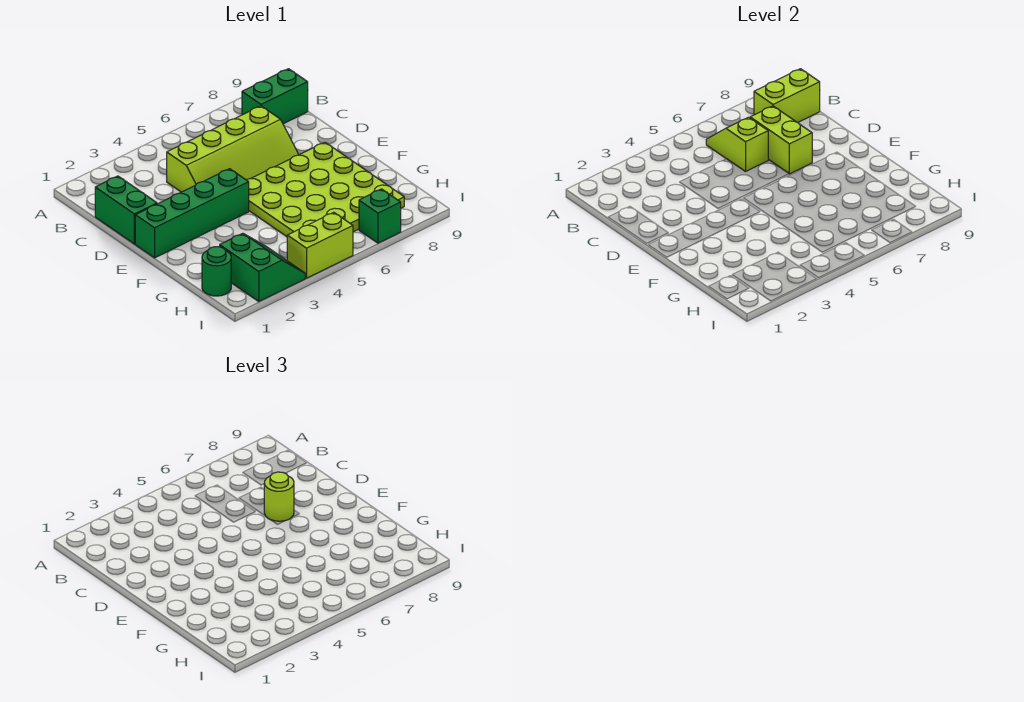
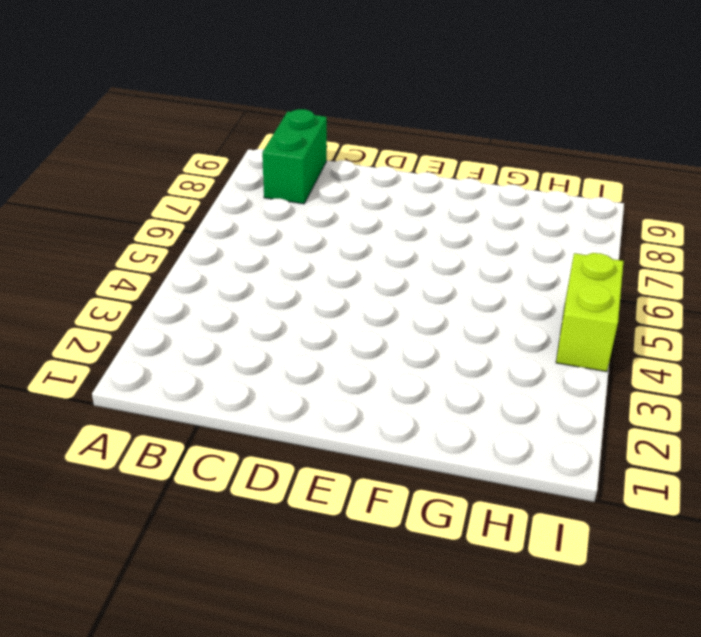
none -> green 1x2 brick [95,176,157,244]
none -> lime 2x4 slope [167,106,299,192]
none -> green 1x4 brick [135,169,249,258]

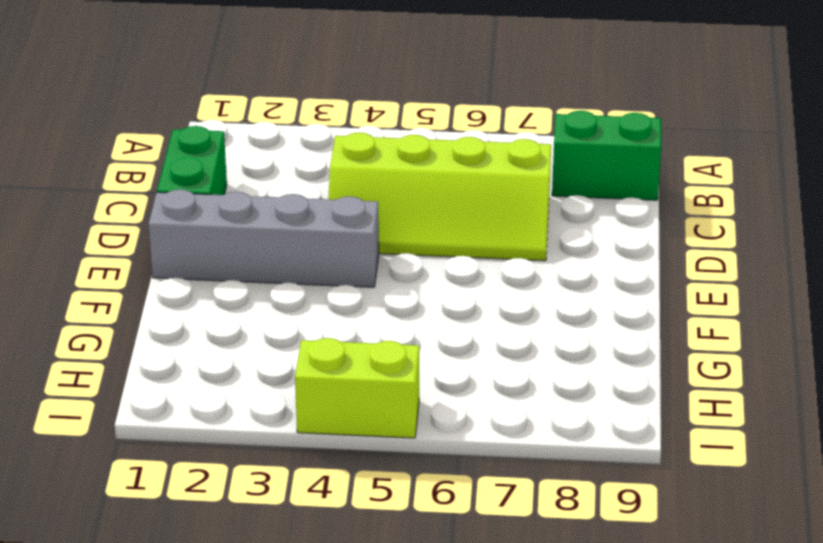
grey 1x4 brick [148,189,379,287] -> green 1x4 brick [135,169,249,258]
none -> lime 4x4 plate [247,142,404,237]
none -> green 1x1 round brick [202,247,231,296]
none -> green 2x2 slope [220,233,305,302]

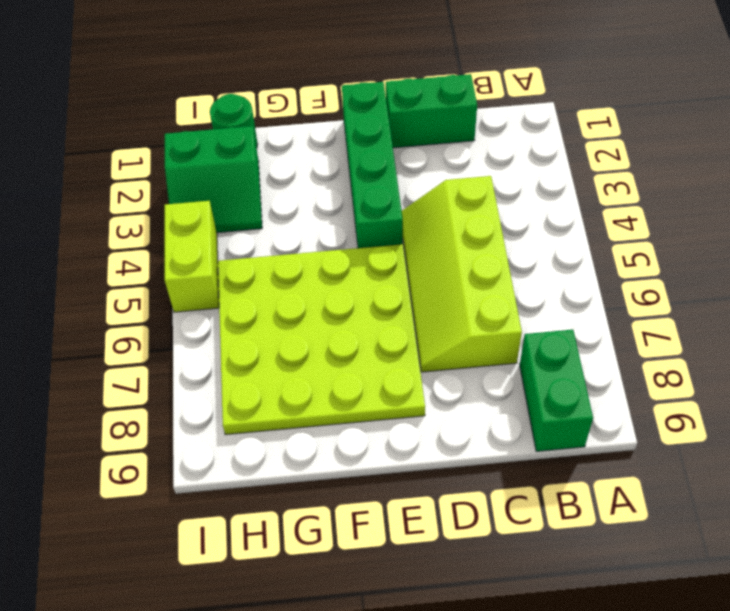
none -> green 1x1 brick [359,189,401,243]
none -> lime 1x2 slope [706,117,768,171]
none -> lime 1x2 brick [754,69,820,123]

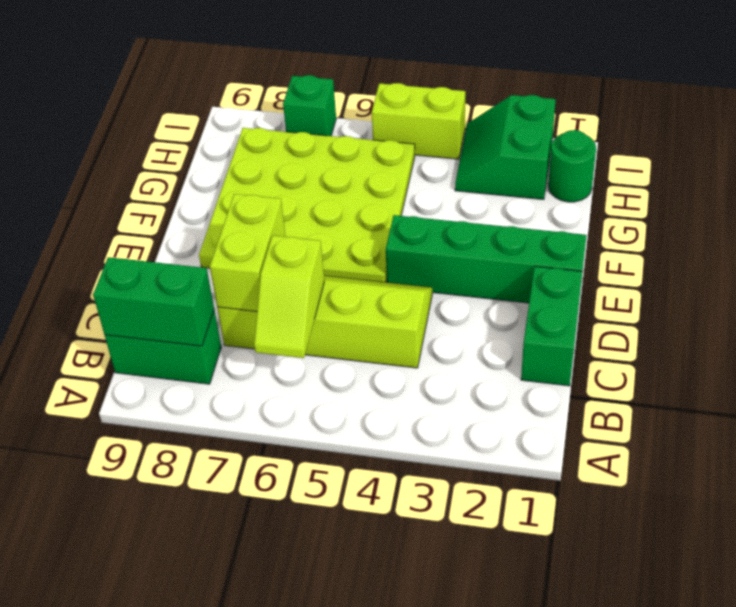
green 1x2 brick [93,257,214,346] -> lime 1x2 brick [754,69,820,123]
none -> lime 1x1 round brick [264,472,294,521]

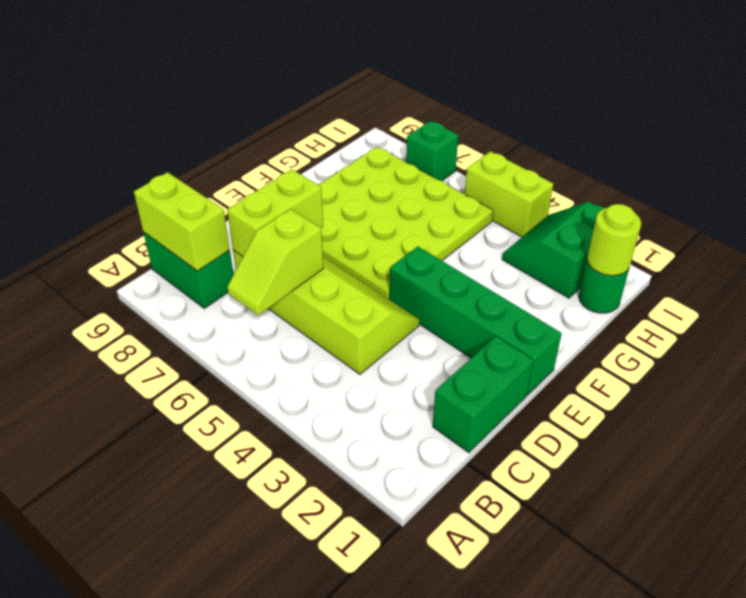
lime 1x1 round brick [587,204,641,276] -> lime 1x1 round brick moved to [264,472,294,521]

